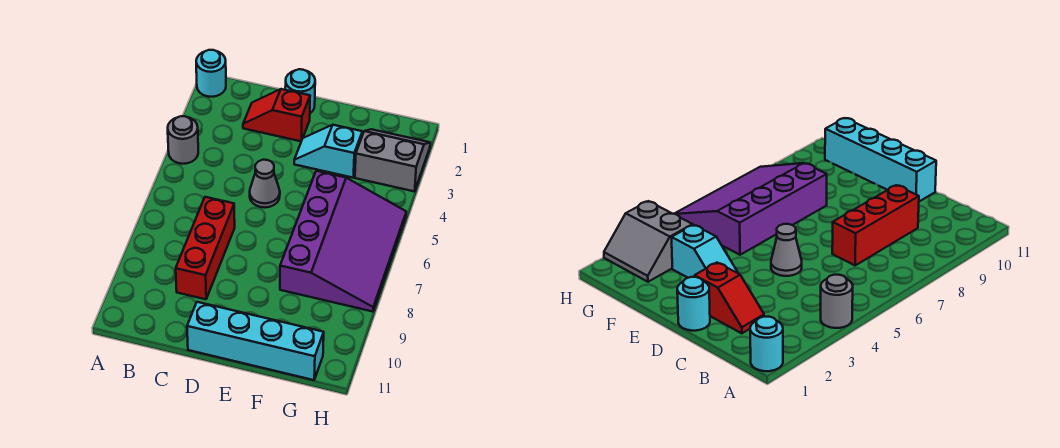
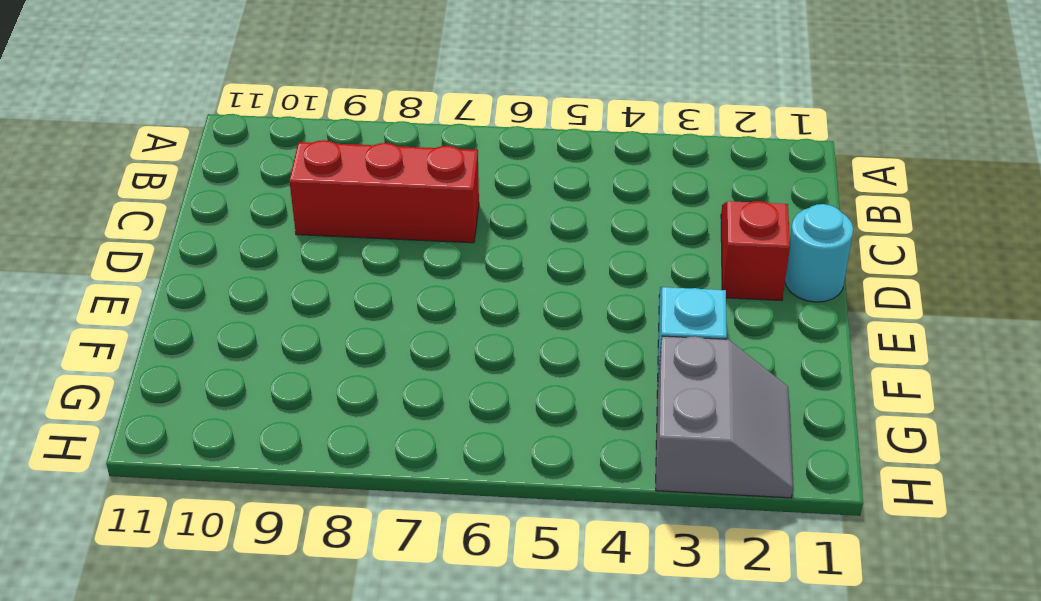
none -> cyan 1x1 round brick [196,50,226,97]
none -> grey 1x1 round brick [168,116,198,164]

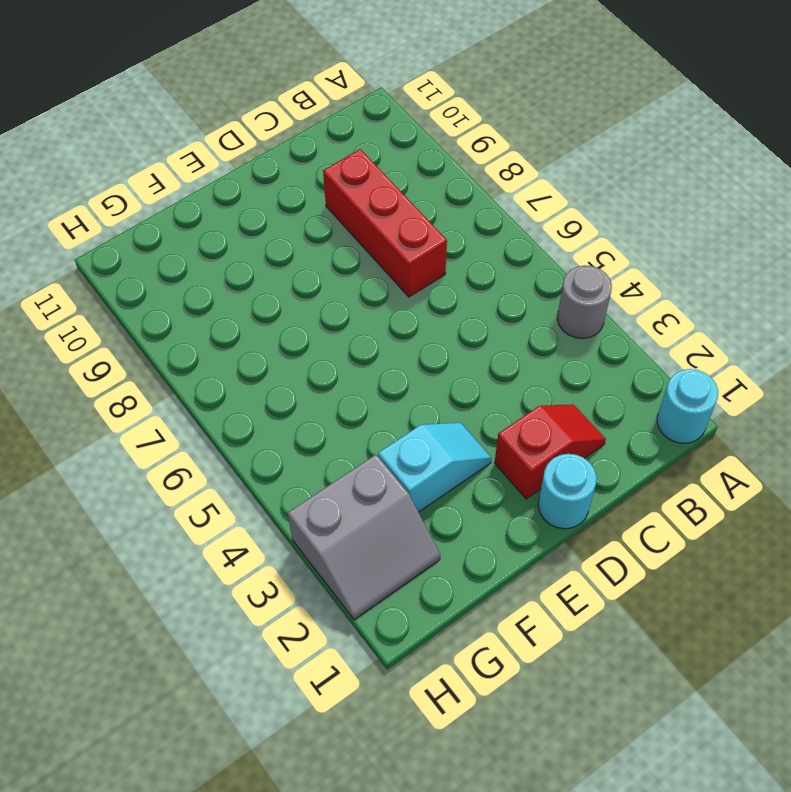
none -> grey 1x1 cone [250,160,280,207]
none -> cyan 1x4 brick [187,302,324,380]

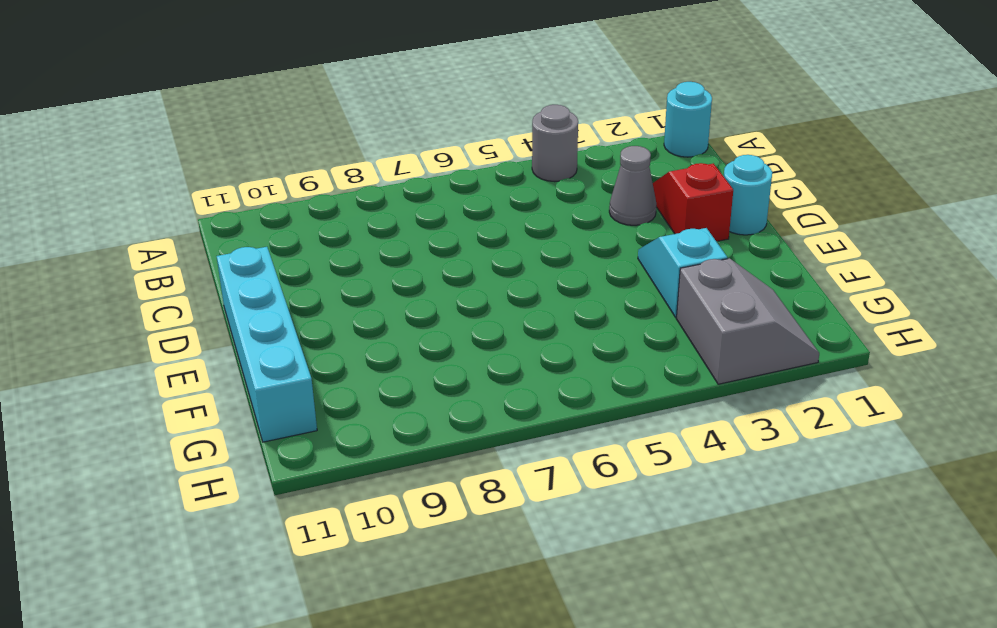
grey 1x1 cone [609,146,656,225] -> grey 1x1 cone moved to [250,160,280,207]
none -> red 1x3 brick [176,197,235,299]
none -> purple 3x4 slope [280,171,406,312]

